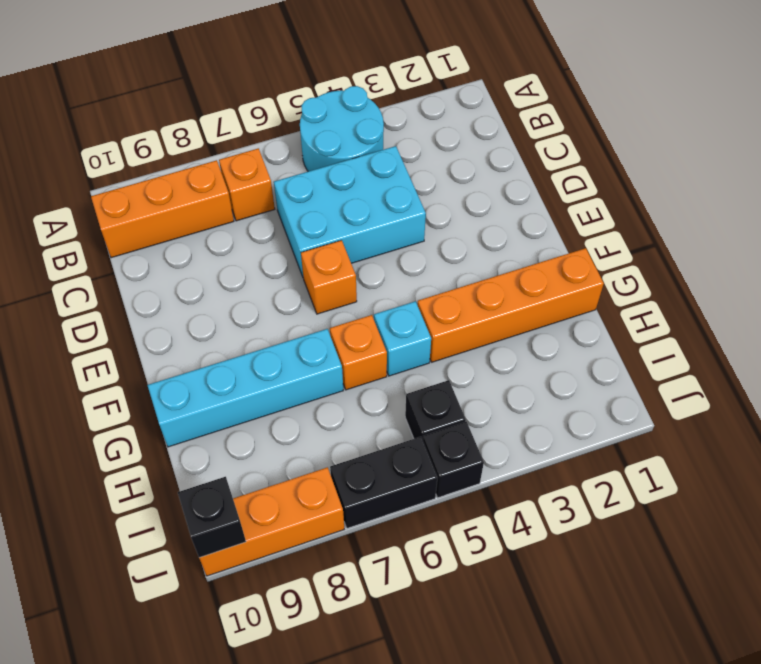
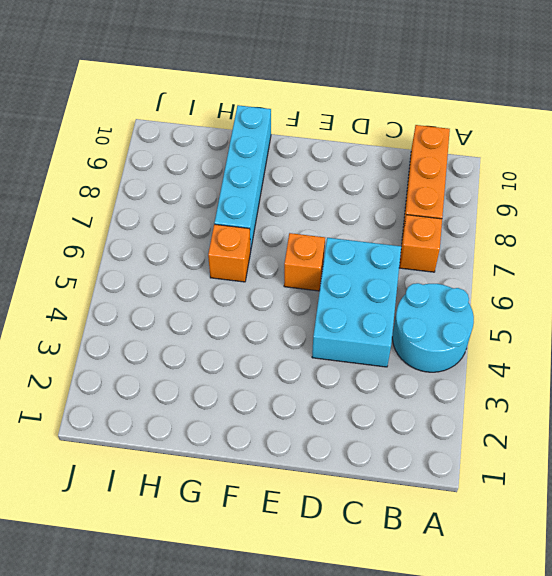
none -> orange 1x4 brick [418,248,604,362]
none -> cyan 1x1 brick [374,301,431,376]
none -> black 1x1 brick [405,380,466,440]

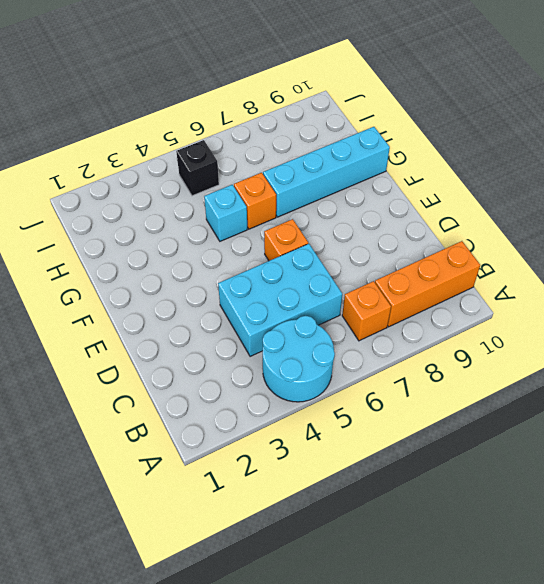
none -> orange 1x4 brick [418,248,604,362]
none -> black 1x1 brick [423,422,484,498]
none -> black 1x2 brick [330,437,437,528]

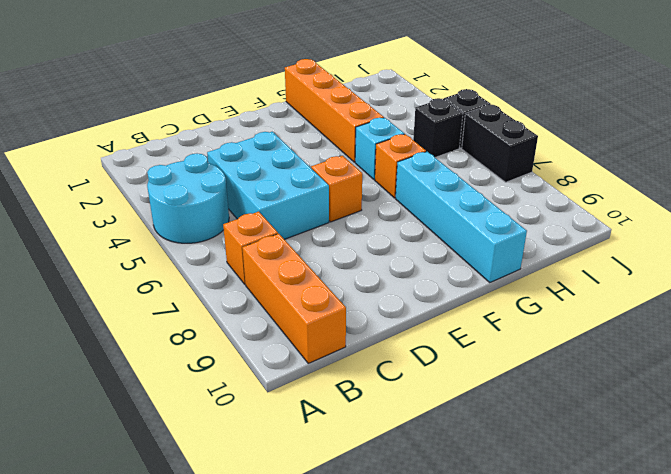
none -> orange 1x3 brick [199,467,344,576]
none -> black 1x1 brick [178,477,246,558]

